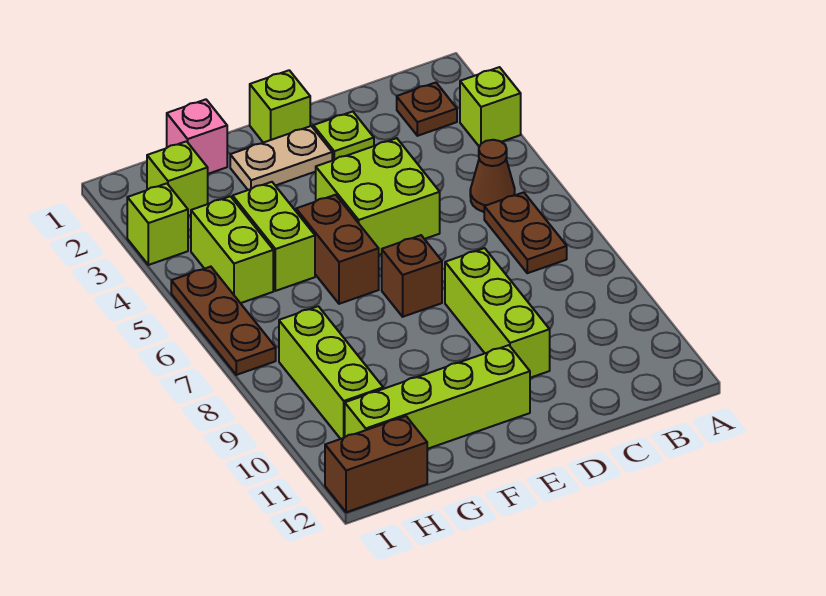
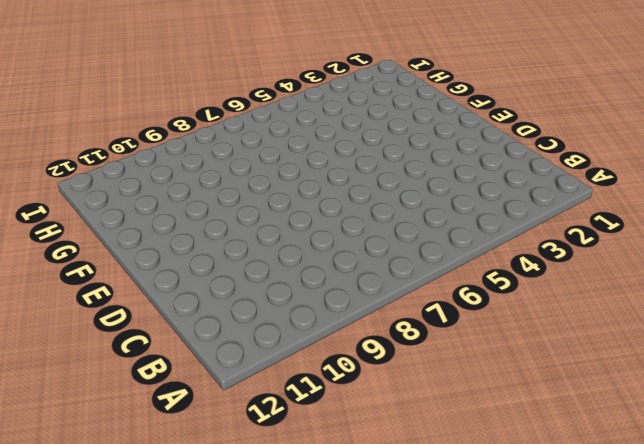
none -> lime 1x1 brick [460,67,521,147]
none -> brown 1x1 plate [397,83,457,136]
none -> brown 1x1 cone [470,140,515,212]

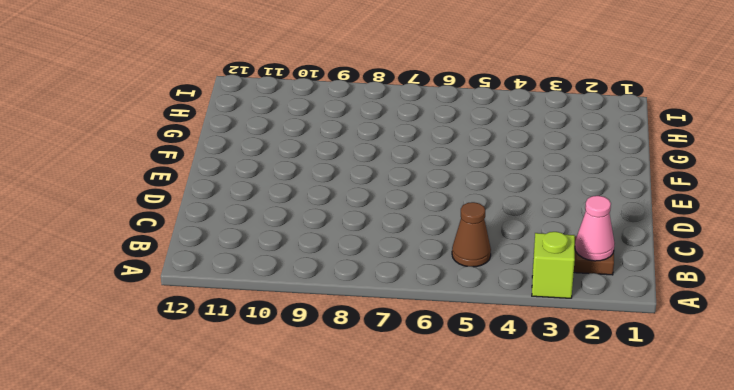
pink 1x1 cone [575,196,614,261] -> none
none -> brown 1x2 plate [484,192,567,273]
none -> lime 1x1 plate [313,112,374,160]
none -> lime 2x2 brick [316,138,440,255]

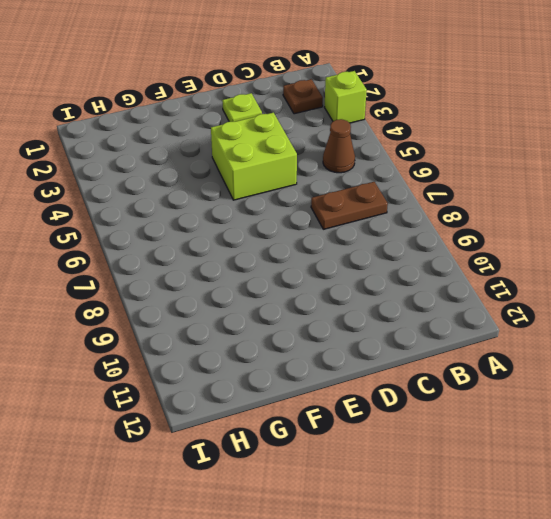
brown 1x2 plate [311,182,388,229] -> brown 1x2 plate turned to [484,192,567,273]
none -> lime 1x3 brick [445,248,550,378]
none -> lime 1x1 brick [250,70,310,143]
none -> tan 1x2 plate [230,126,332,190]

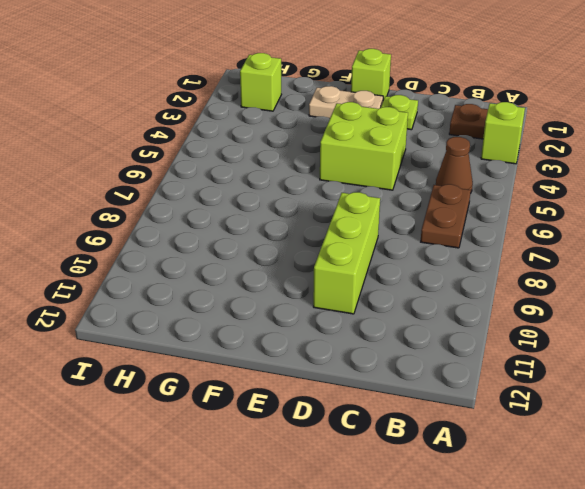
none -> brown 1x1 brick [382,235,442,317]
none -> lime 1x4 brick [345,345,530,449]
none -> brown 1x2 brick [296,195,379,304]

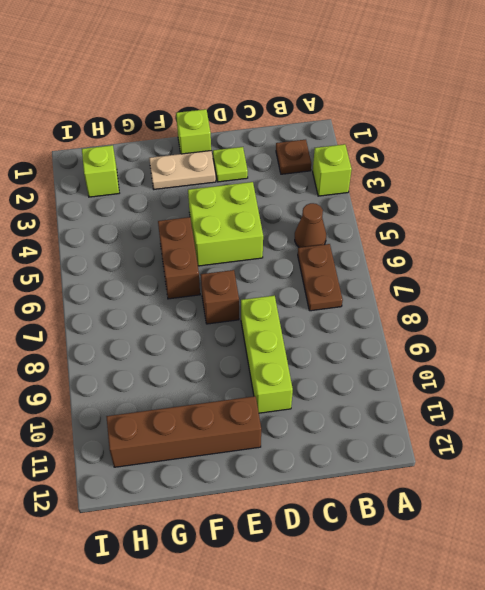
brown 1x4 brick [106,396,261,467] -> lime 1x4 brick [345,345,530,449]
none -> pink 1x1 brick [167,99,227,174]
none -> lime 1x2 brick [233,182,315,291]
none -> lime 1x2 brick [191,196,273,303]

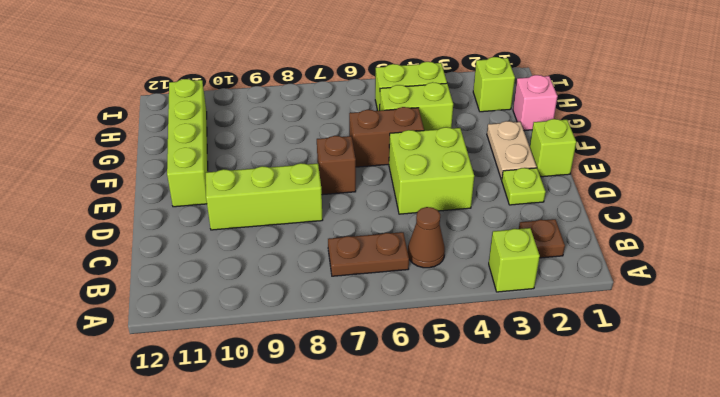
none -> lime 1x3 brick [279,306,383,439]
none -> brown 1x2 brick [325,416,427,512]
none -> lime 1x1 brick [127,183,188,265]

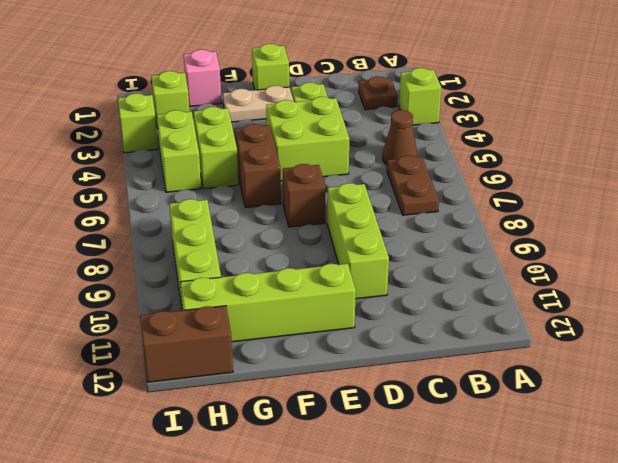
none -> brown 1x3 plate [171,267,276,375]

